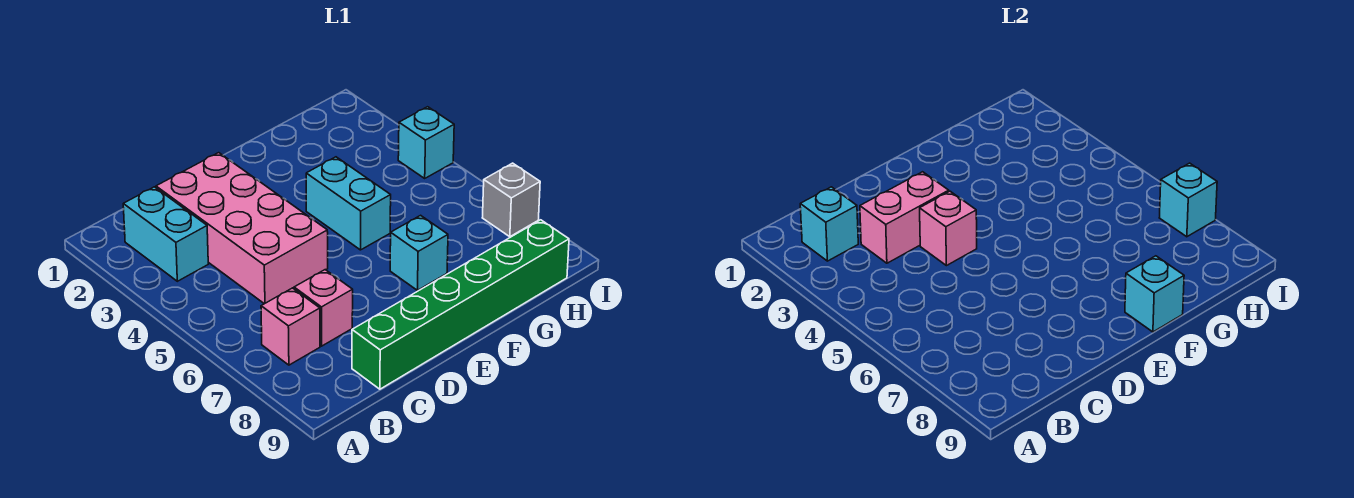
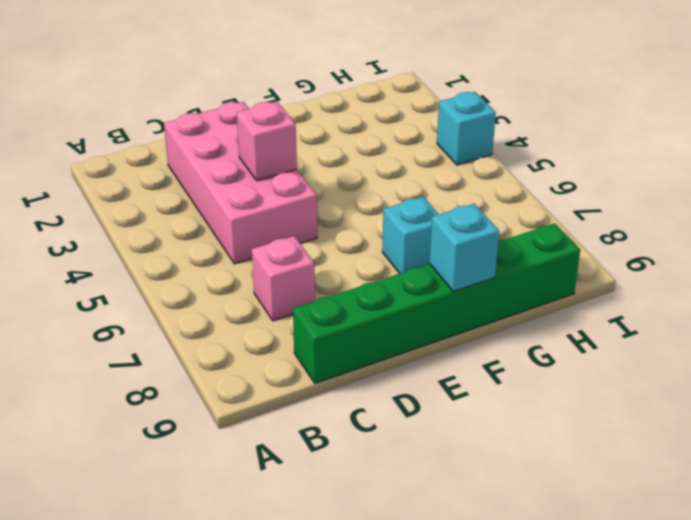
none -> cyan 1x2 brick [123,187,208,281]
none -> pink 1x1 brick [261,288,320,365]
none -> cyan 1x2 brick [306,157,391,250]

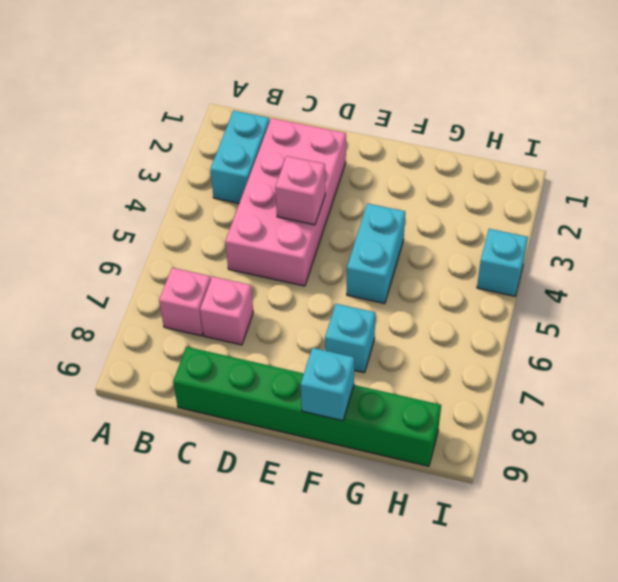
none -> grey 1x1 brick [482,163,540,237]
none -> cyan 1x1 brick [800,187,858,261]
none -> pink 1x2 brick [860,172,949,263]

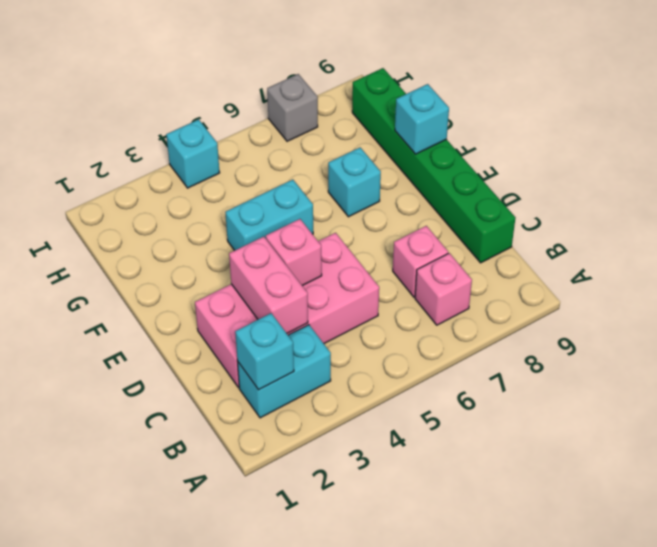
none -> cyan 1x1 brick [1159,163,1217,237]

